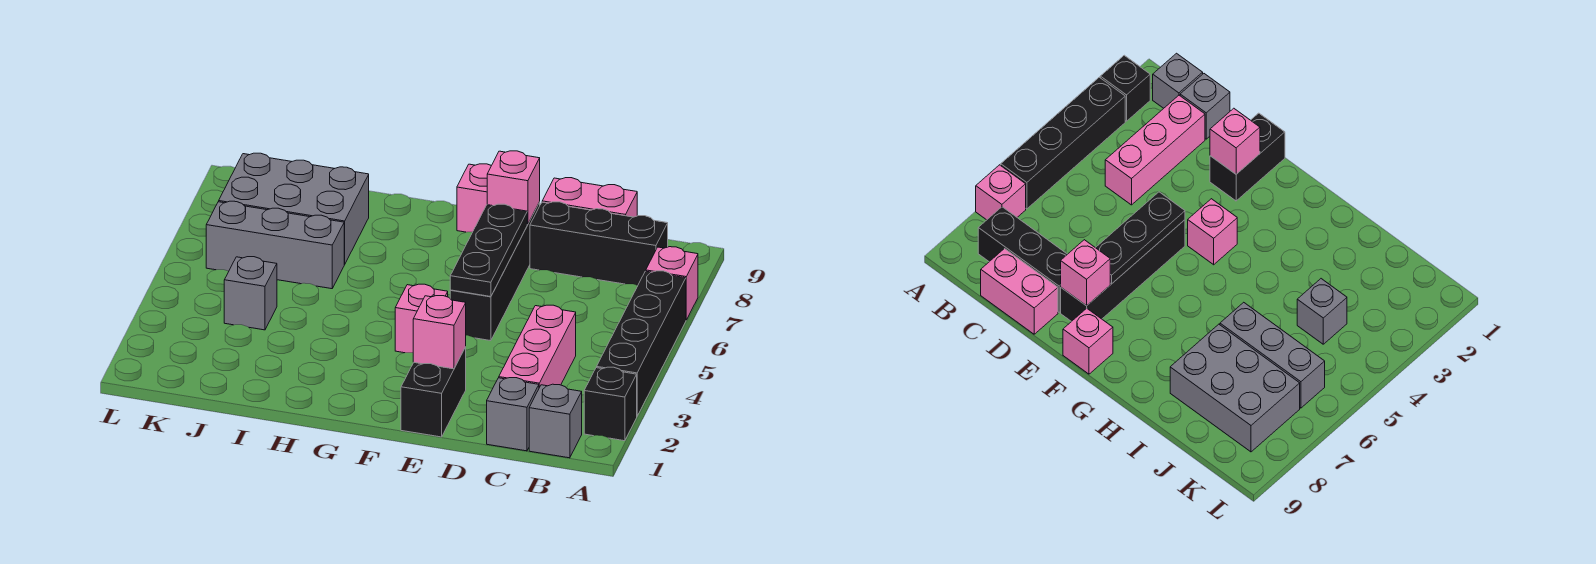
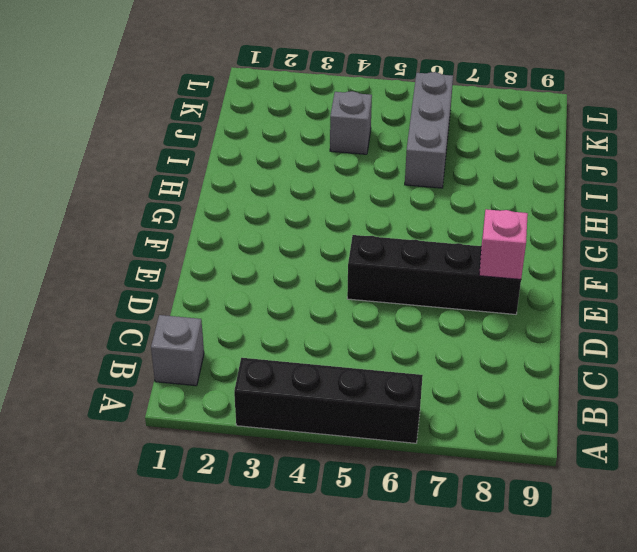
none -> black 1x1 brick [584,367,637,441]
none -> pink 1x1 brick [646,247,698,320]
none -> black 1x3 brick [530,202,668,286]

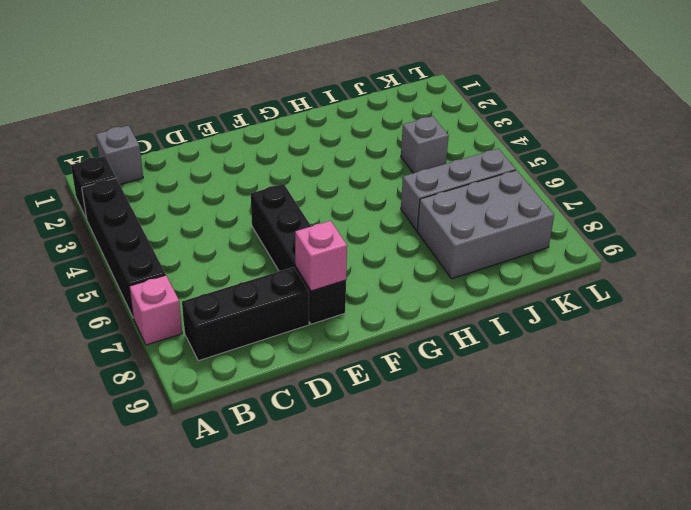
none -> grey 1x1 brick [487,378,539,451]
none -> pink 1x3 brick [499,305,576,387]
none -> pink 1x2 brick [542,178,637,217]

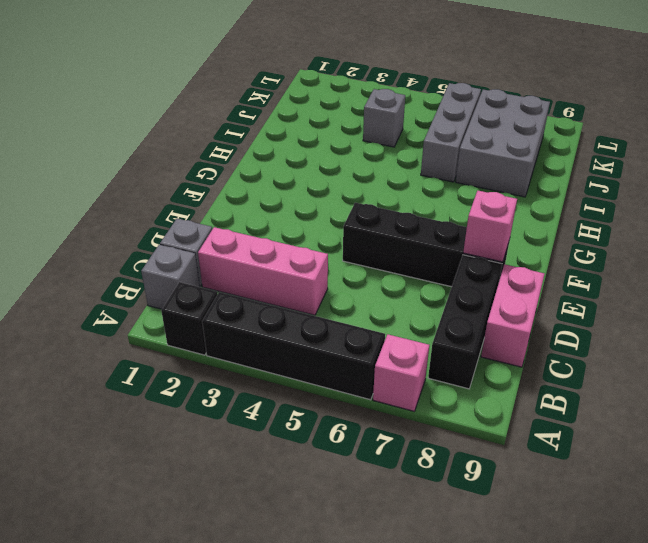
none -> black 1x2 brick [401,347,466,437]
none -> pink 1x1 brick [395,284,448,353]
none -> pink 1x1 brick [457,164,491,232]

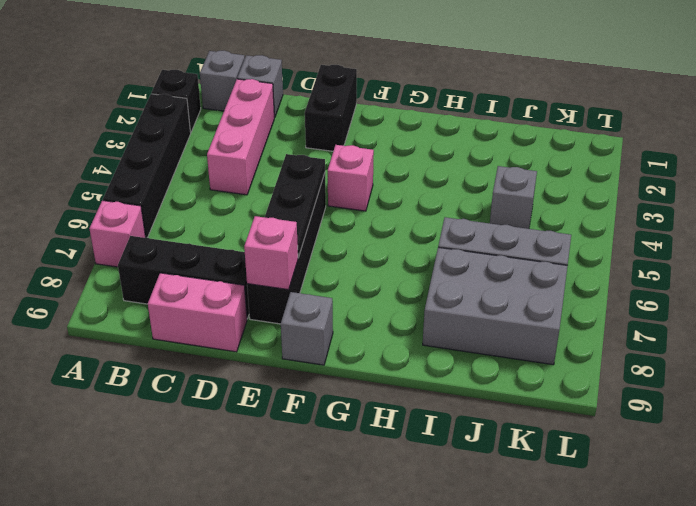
grey 1x1 brick [281,292,333,365] -> pink 1x1 brick [457,164,491,232]
none -> pink 1x1 brick [413,296,466,369]

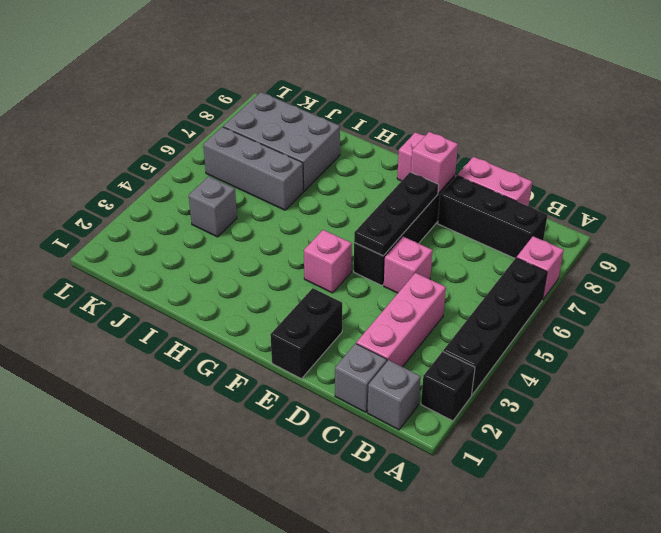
pink 1x1 brick [384,237,433,293] -> pink 1x1 brick moved to [413,296,466,369]

